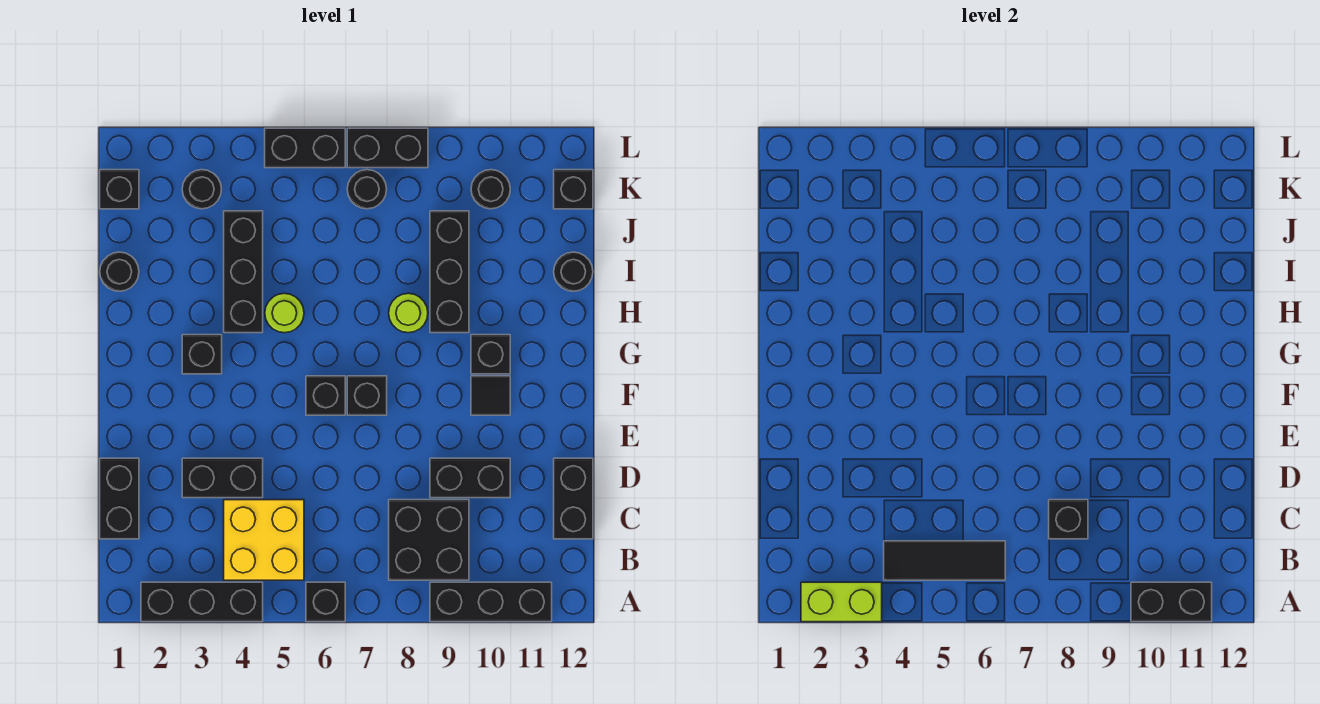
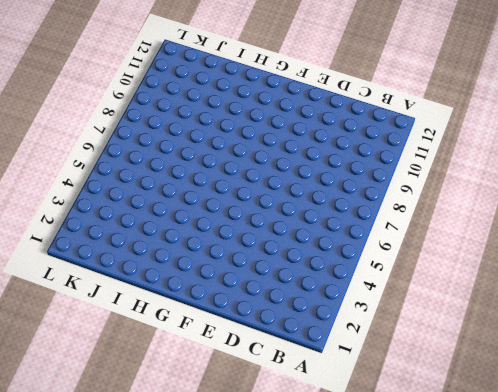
none -> black 1x3 brick [141,582,263,622]
none -> black 1x1 brick [306,582,345,622]
none -> black 1x3 brick [430,582,552,622]
none -> yellow 2x2 brick [224,500,304,580]

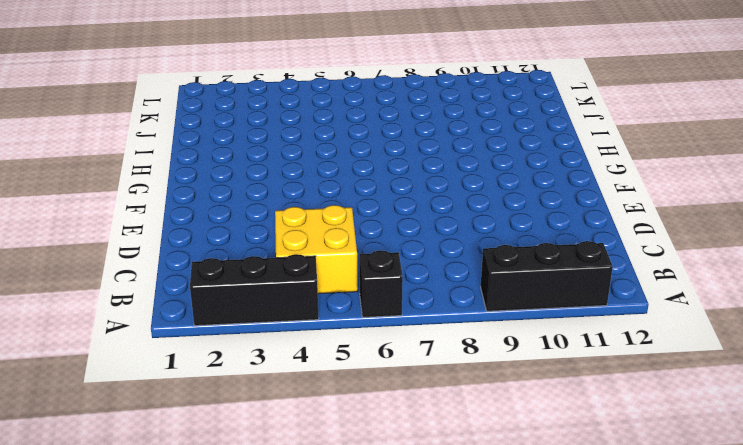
none -> black 2x2 brick [389,500,469,580]
none -> black 1x2 brick [100,458,139,539]
none -> black 1x2 brick [554,458,593,539]
none -> black 1x2 brick [182,458,263,498]

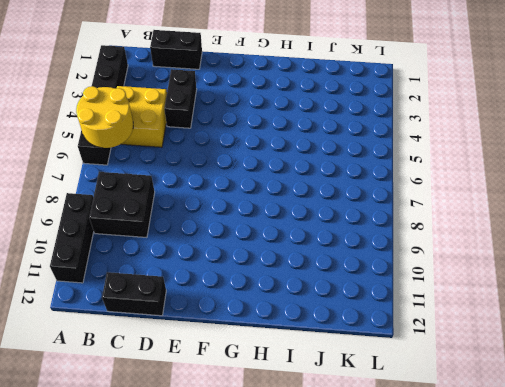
yellow 2x2 round brick [76,86,133,148] -> black 1x3 tile [884,541,1005,580]
none -> black 1x2 brick [430,458,510,498]
none -> black 1x1 brick [306,376,345,415]
none -> black 1x1 brick [347,376,387,415]
none -> black 1x1 tile [471,376,510,415]

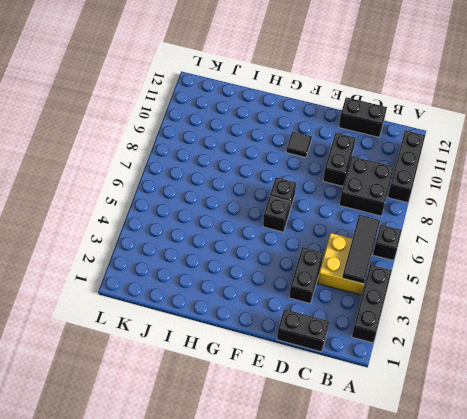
none -> black 1x1 brick [182,335,222,374]
none -> black 1x1 brick [471,335,510,374]
none -> black 1x3 brick [224,211,263,333]
none -> lime 1x1 round brick [265,293,304,333]

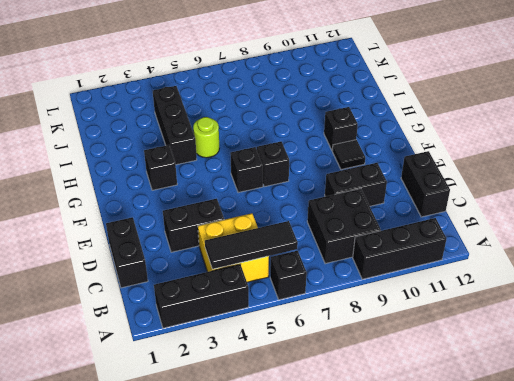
none -> lime 1x1 round brick [389,293,428,333]
none -> black 1x3 brick [430,211,469,333]
none -> black 1x1 round brick [100,252,139,291]
none -> black 1x1 round brick [554,252,593,291]

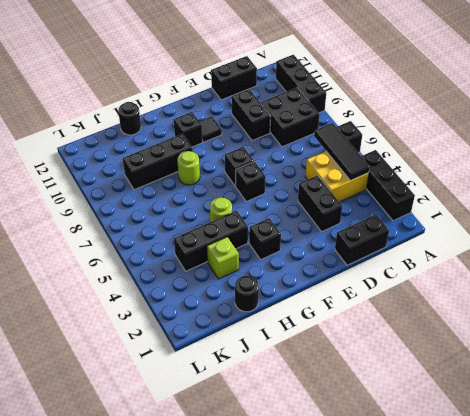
lime 1x1 brick [207,237,239,279] -> none
none -> black 1x1 brick [100,170,139,209]
none -> black 1x1 round brick [182,170,221,209]
none -> black 1x1 round brick [347,170,387,209]
none -> black 1x1 round brick [471,170,510,209]

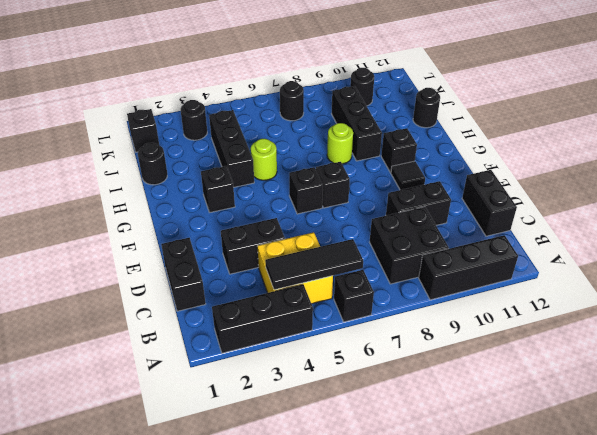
none -> black 1x1 brick [554,170,593,209]
none -> black 1x2 brick [265,128,345,168]
none -> black 1x2 brick [347,128,428,168]
none -> lime 1x2 brick [801,582,882,622]

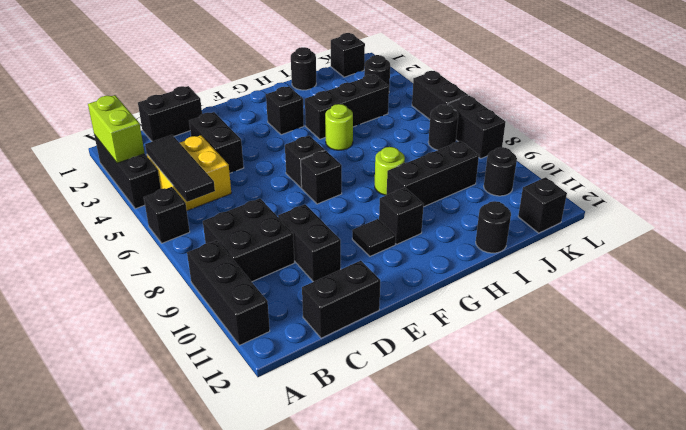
none -> black 1x2 brick [1131,582,1212,622]
none -> black 1x1 brick [1049,500,1088,539]

